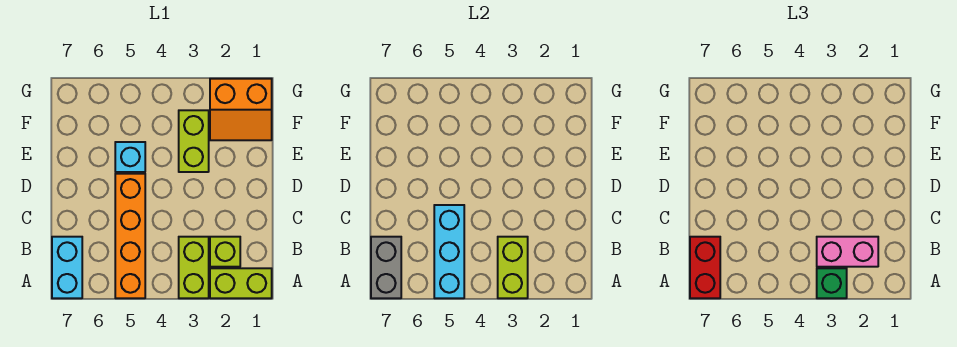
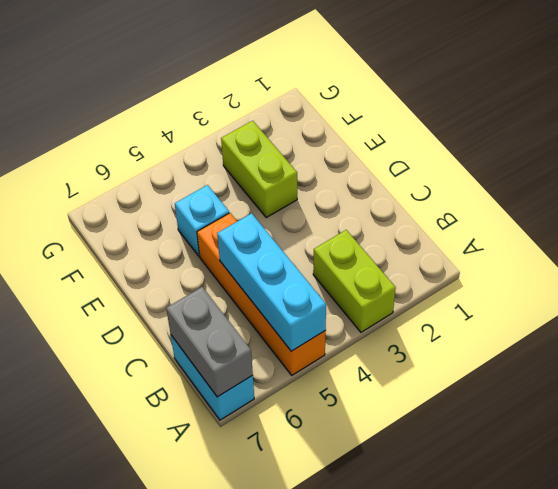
none -> lime 1x2 brick [210,268,272,298]
none -> lime 1x1 brick [210,237,240,267]
none -> orange 2x2 slope [210,79,272,140]

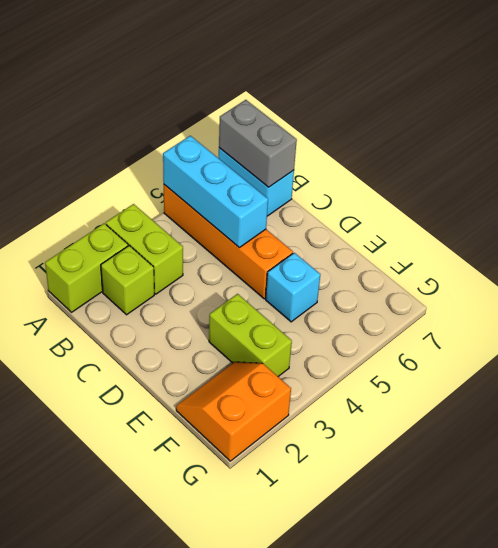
none -> lime 1x2 brick [498,237,528,298]
none -> green 1x1 brick [817,268,847,298]
none -> red 1x2 brick [690,237,720,298]

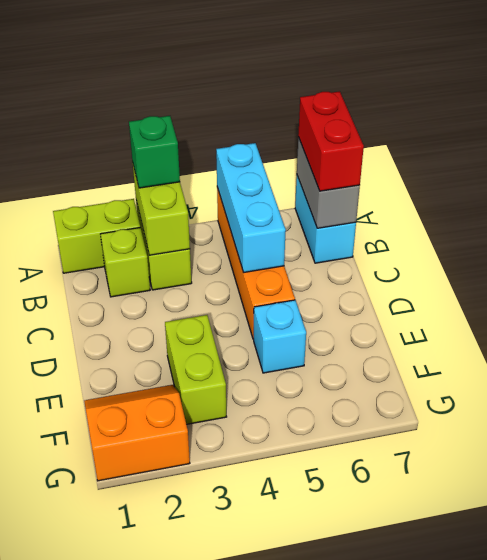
none -> pink 1x2 brick [817,237,878,267]

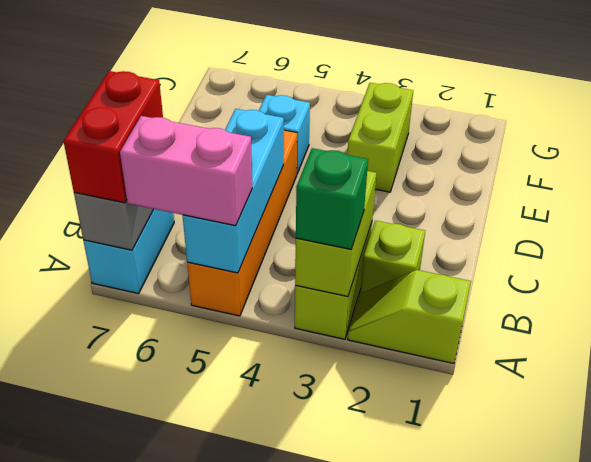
lime 1x2 slope [348,270,471,364] -> lime 1x2 brick [210,268,272,298]
pink 1x2 brick [120,116,252,226] -> pink 1x2 brick moved to [817,237,878,267]
none -> orange 2x2 slope [210,79,272,140]

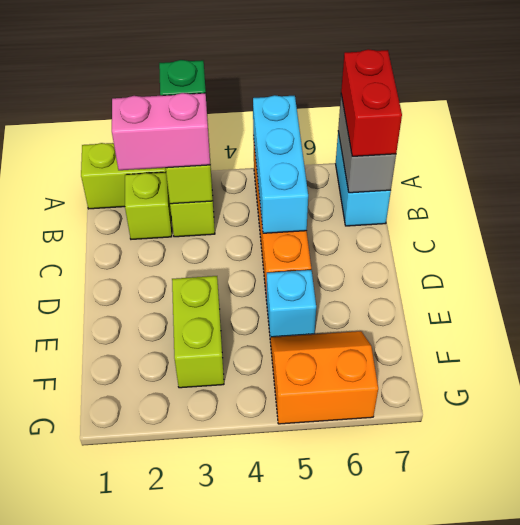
orange 2x2 slope [270,331,378,424] -> orange 2x2 slope moved to [210,79,272,140]

